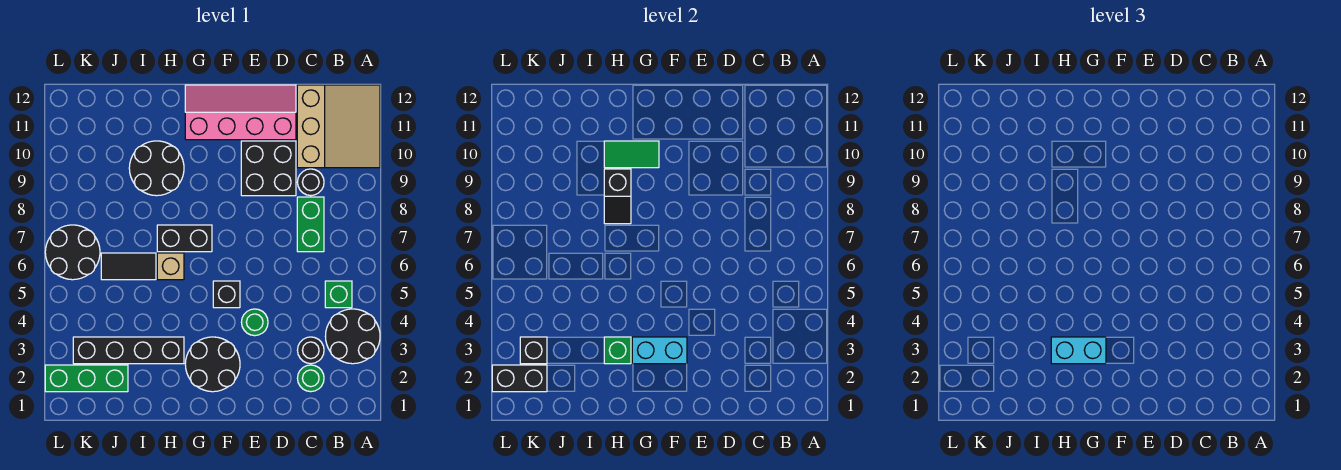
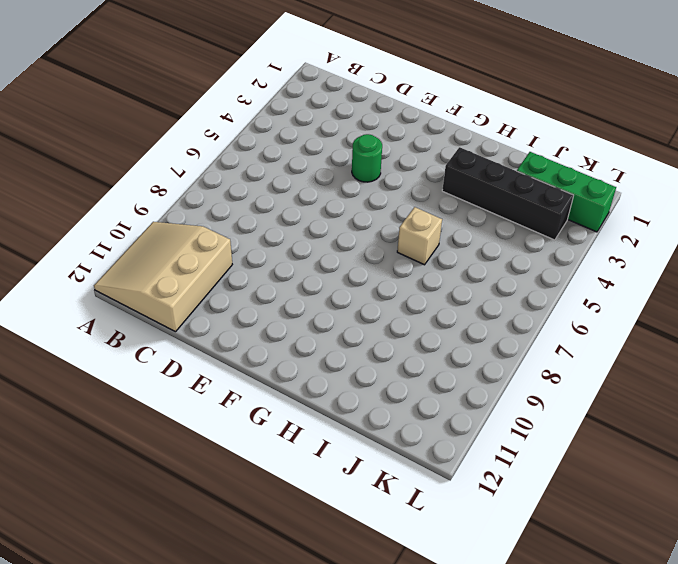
none -> black 2x2 round brick [325,309,380,364]
none -> green 1x1 brick [325,281,352,308]
none -> green 1x1 round brick [297,365,324,392]

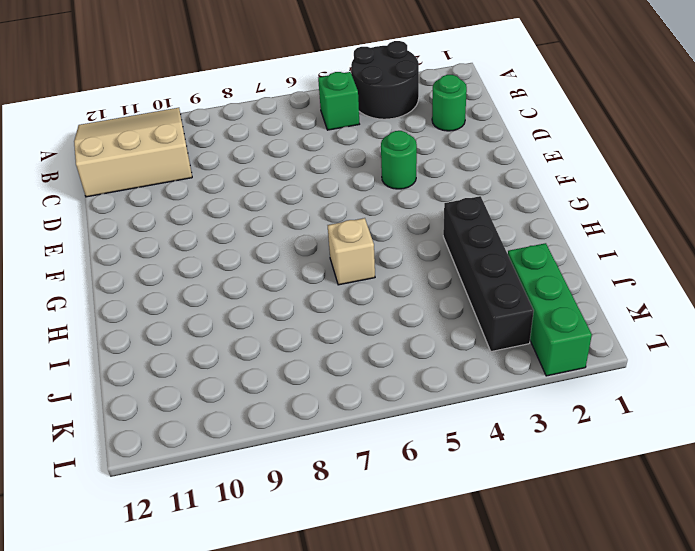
none -> black 1x1 round brick [297,337,324,364]
none -> green 1x2 brick [297,197,324,252]
none -> black 1x1 round brick [297,169,324,196]

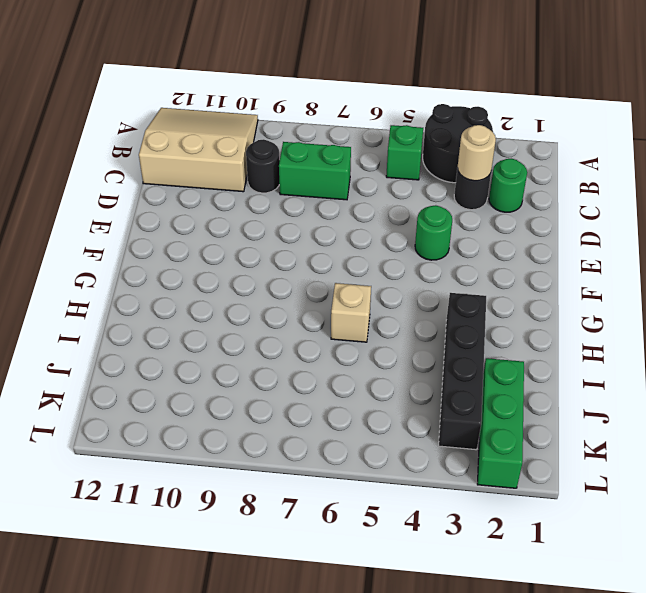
tan 1x1 round brick [458,125,496,181] -> none
none -> black 2x2 brick [241,141,296,196]
none -> pink 2x4 slope [185,85,296,140]
none -> black 2x2 round brick [185,337,240,392]

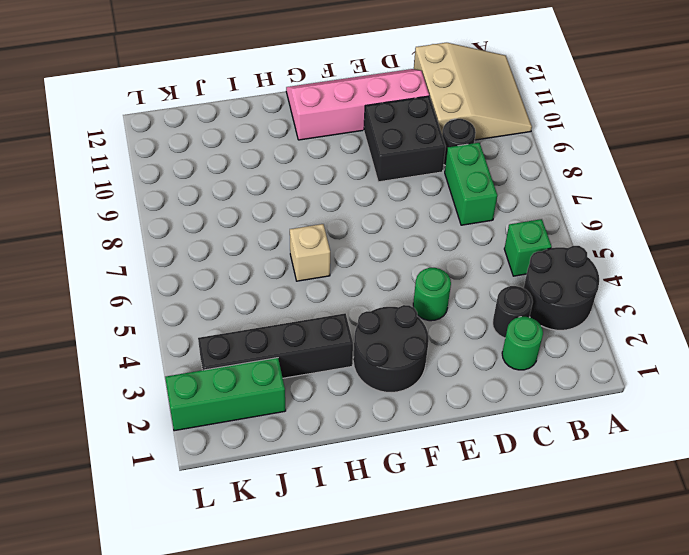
none -> black 1x1 brick [213,281,240,308]
none -> black 1x2 brick [157,225,212,252]
none -> black 2x2 round brick [129,141,184,196]

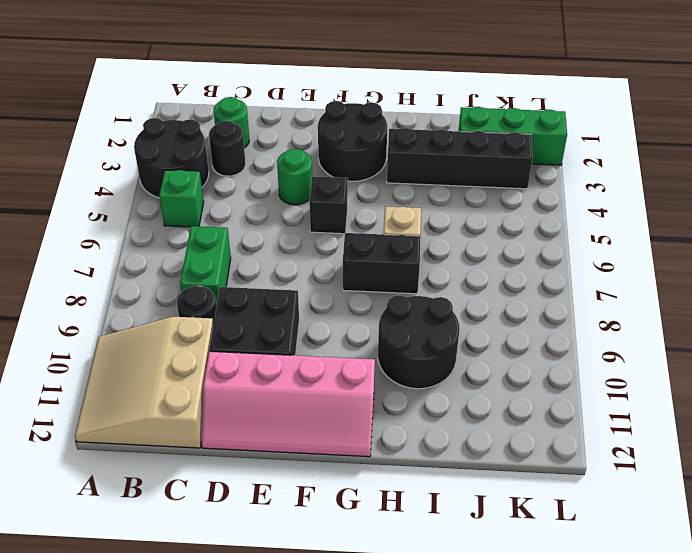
none -> black 1x2 tile [101,253,156,280]
none -> black 2x2 round brick [45,225,100,280]
none -> cyan 1x2 brick [632,337,687,364]

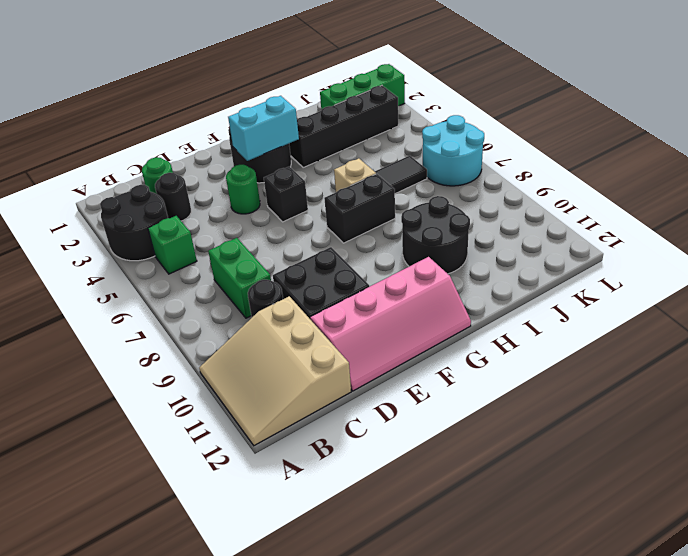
cyan 2x2 round brick [422,115,484,186] -> black 2x2 round brick [45,225,100,280]
none -> green 1x2 tile [604,141,659,168]
none -> green 1x1 brick [604,337,631,364]
none -> black 1x2 slope [604,169,631,224]

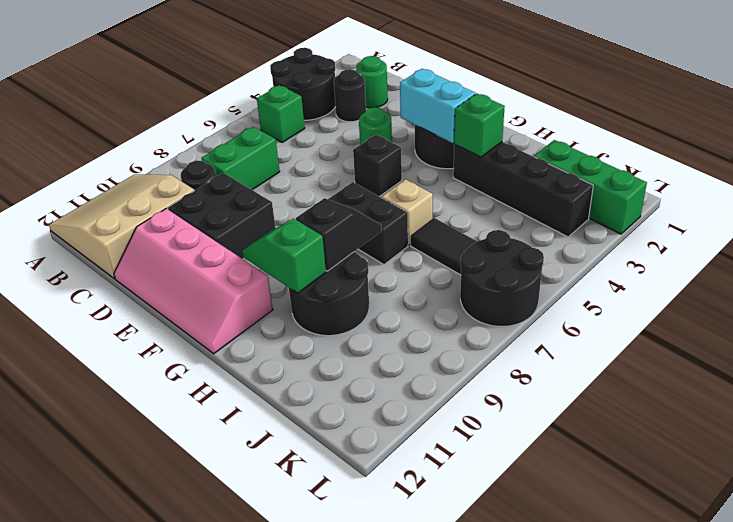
green 1x2 slope [242,218,326,293] -> green 1x2 tile [604,141,659,168]
none -> black 1x2 brick [492,365,547,392]
none -> black 1x1 brick [520,337,547,364]
none -> cyan 1x2 brick [1051,337,1106,364]

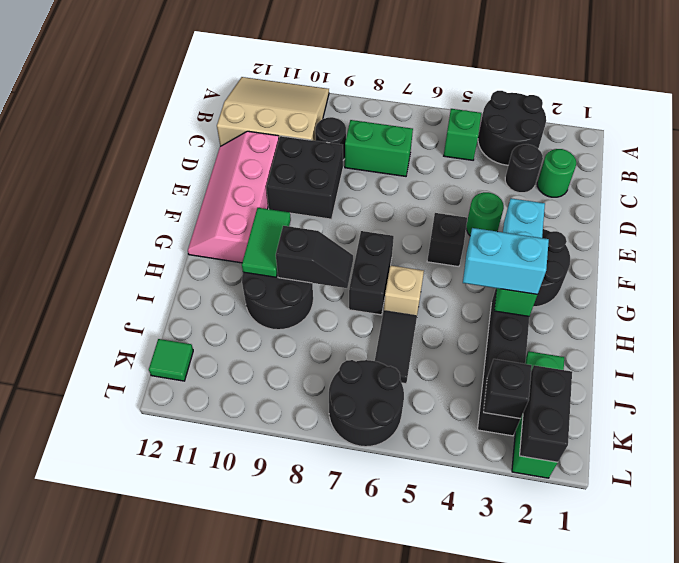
cyan 1x2 brick [463,228,549,294] -> cyan 1x2 brick turned to [1051,337,1106,364]
green 1x1 tile [149,339,193,381] -> none

